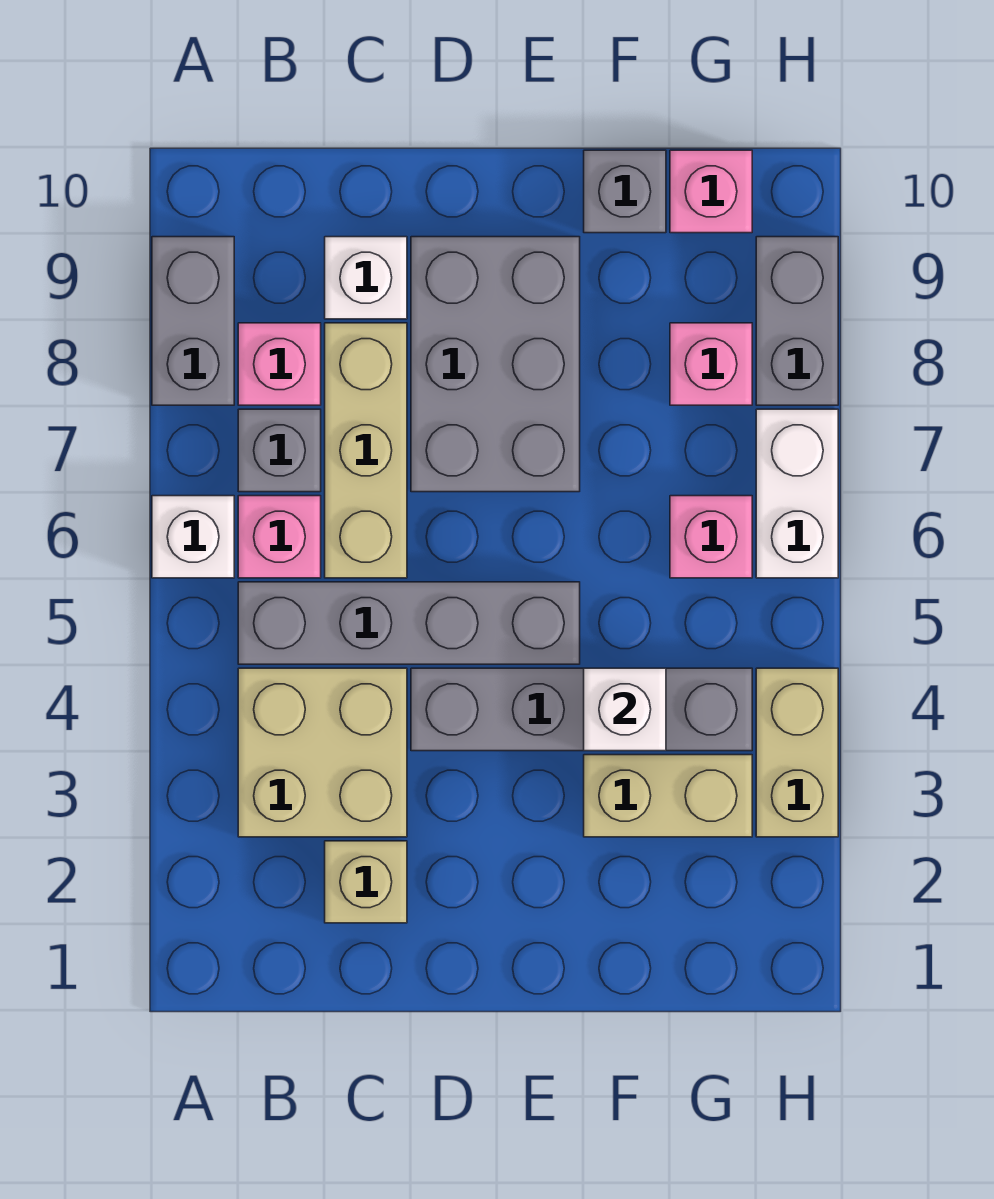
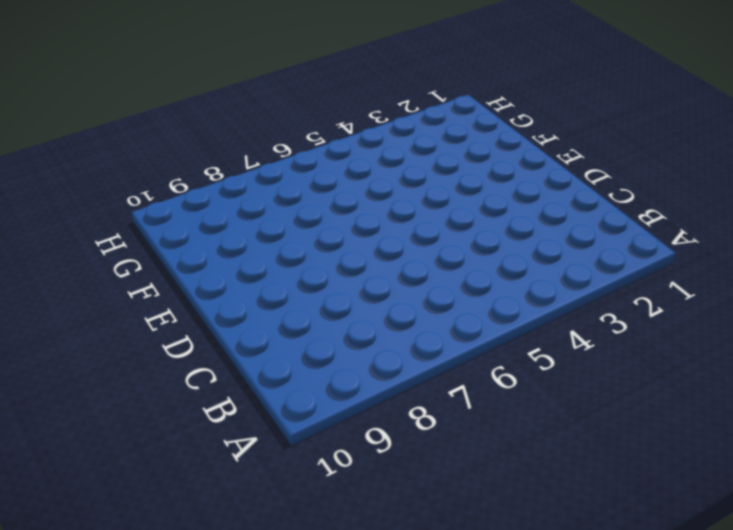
none -> white 1x1 brick [152,496,234,578]
none -> grey 1x2 brick [152,237,234,405]
none -> tan 2x2 brick [238,668,407,837]

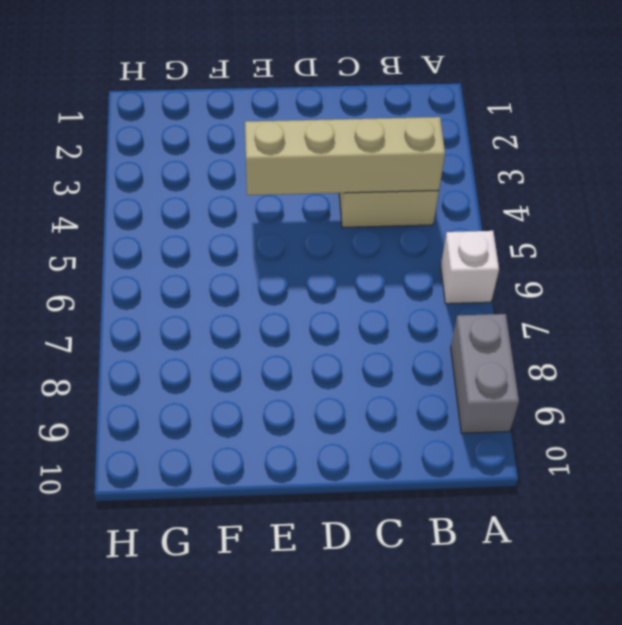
tan 1x4 brick [245,117,445,195] -> none
none -> grey 1x4 brick [238,582,580,664]
none -> pink 1x1 brick [238,496,321,578]
none -> grey 1x1 brick [238,409,321,492]

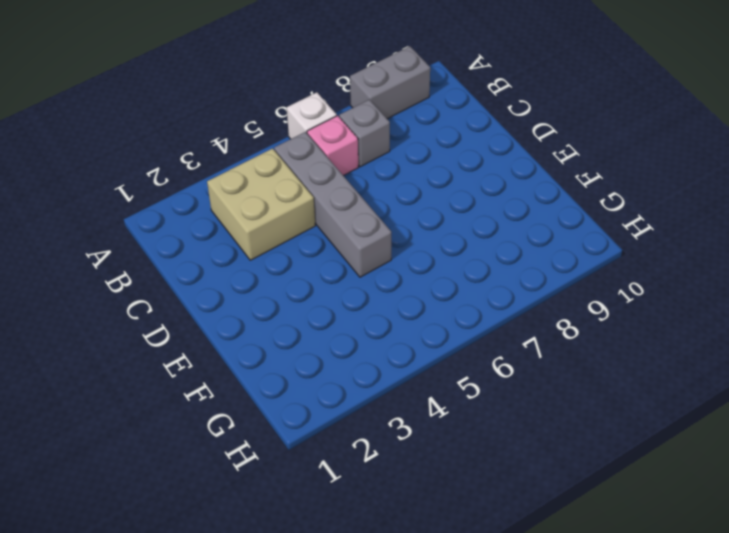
none -> pink 1x1 brick [238,323,321,405]
none -> tan 1x1 brick [325,841,407,923]
none -> tan 1x3 brick [325,323,407,578]

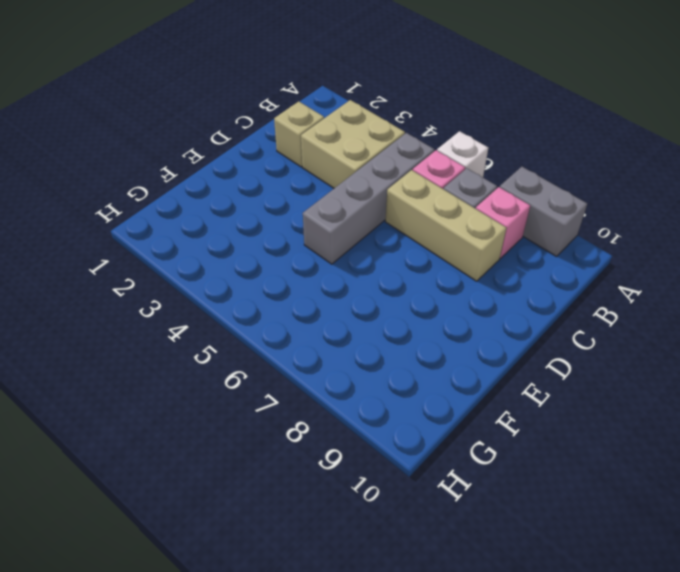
none -> white 1x1 brick [325,237,407,319]
none -> grey 1x4 brick [411,668,752,751]
none -> grey 2x3 brick [411,237,580,492]

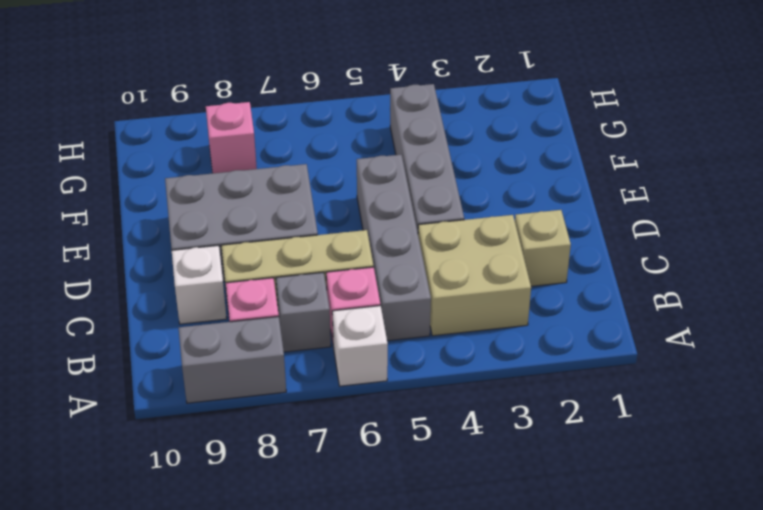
none -> tan 1x2 brick [584,755,752,837]
none -> grey 1x1 brick [584,150,666,233]
none -> pink 1x1 brick [670,496,752,578]

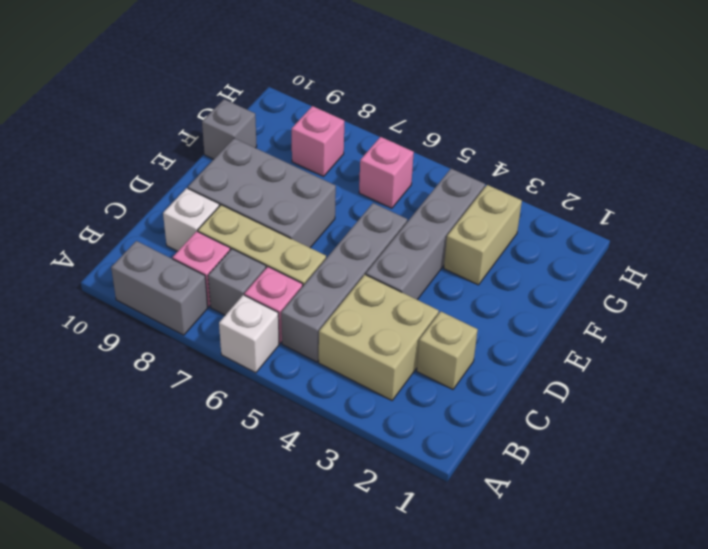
none -> pink 1x1 brick [670,150,752,233]
none -> tan 1x2 brick [756,668,838,837]
none -> white 1x2 brick [756,409,838,578]

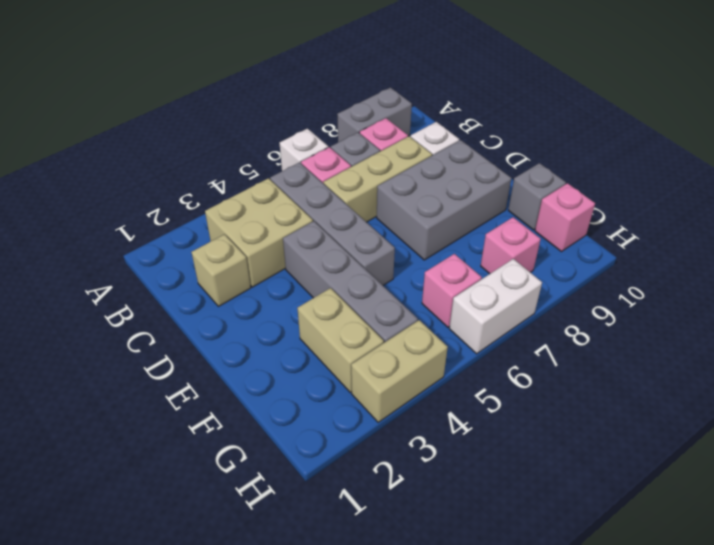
none -> grey 1x2 brick [756,237,838,405]
none -> white 1x1 brick [584,668,666,751]

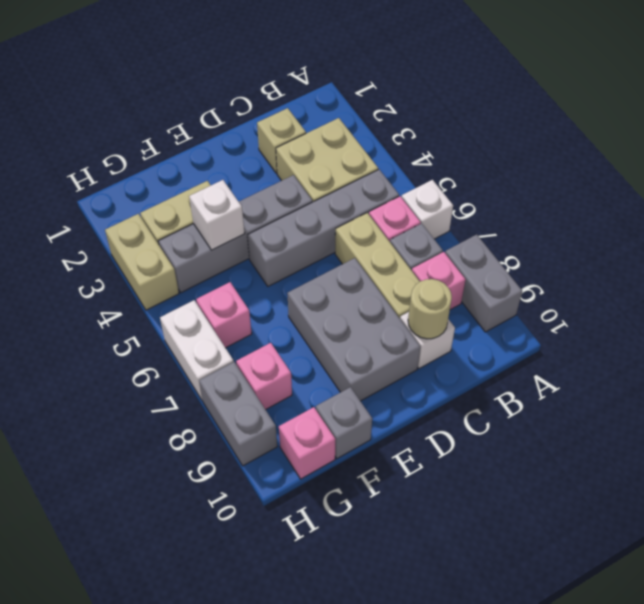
tan 1x1 round brick [408,279,452,339] -> none

